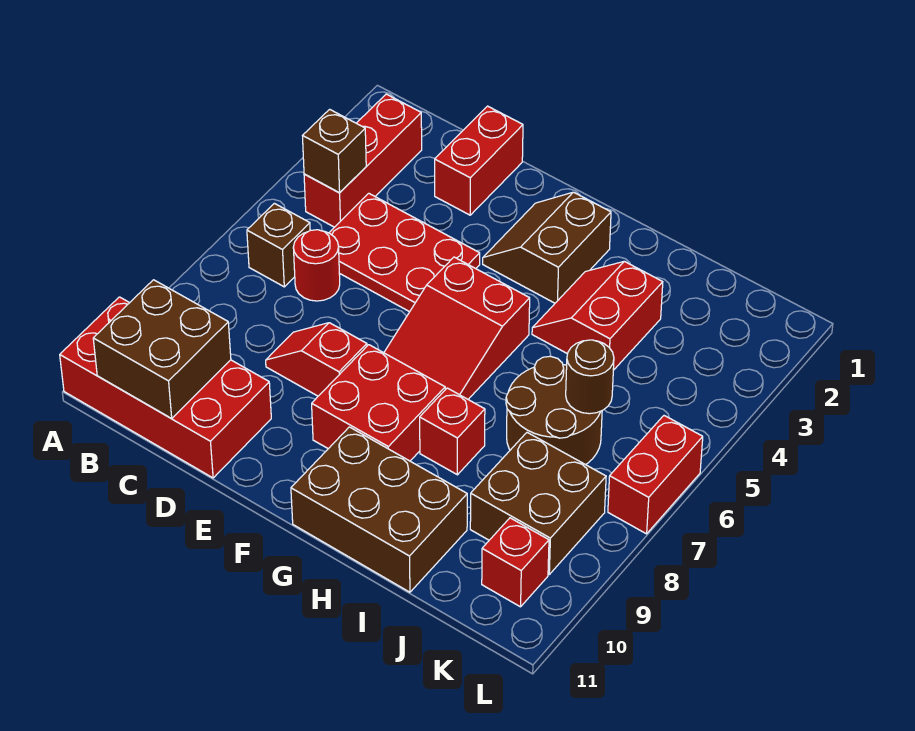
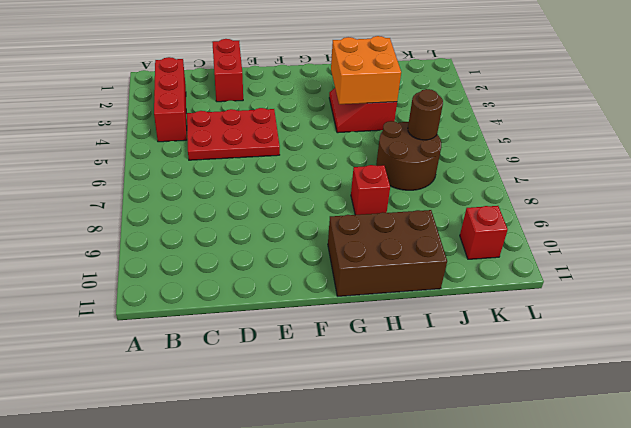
orange 2x2 brick [331,36,401,104] -> none
none -> red 2x4 brick [60,297,271,478]
none -> brown 1x1 brick [247,203,310,287]
none -> red 1x1 round brick [293,230,340,301]

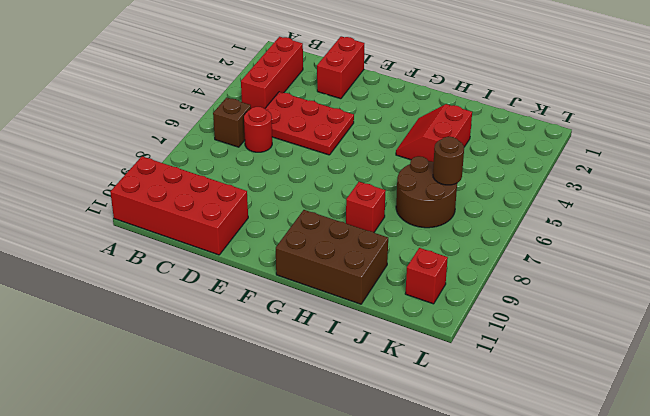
none -> red 1x2 slope [266,323,367,396]
none -> brown 2x2 slope [483,192,611,303]
none -> red 2x3 slope [384,257,530,399]

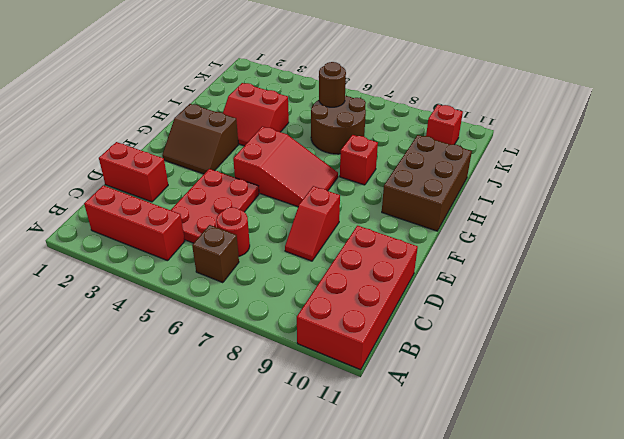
none -> red 2x2 brick [312,345,445,461]
none -> brown 2x2 brick [470,433,606,574]
none -> red 1x2 brick [608,416,703,534]

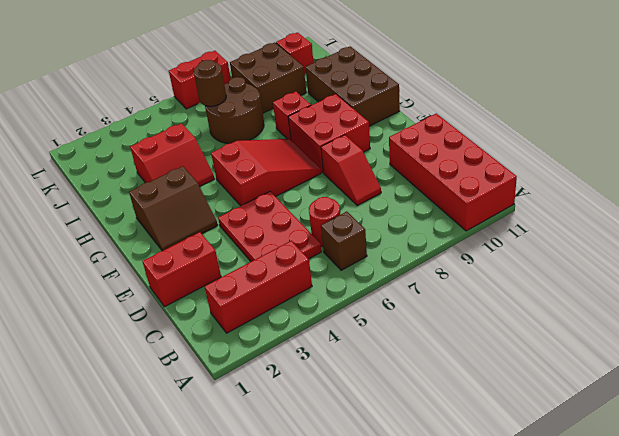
none -> brown 1x1 brick [303,109,366,193]
none -> brown 2x2 brick [93,280,231,419]

